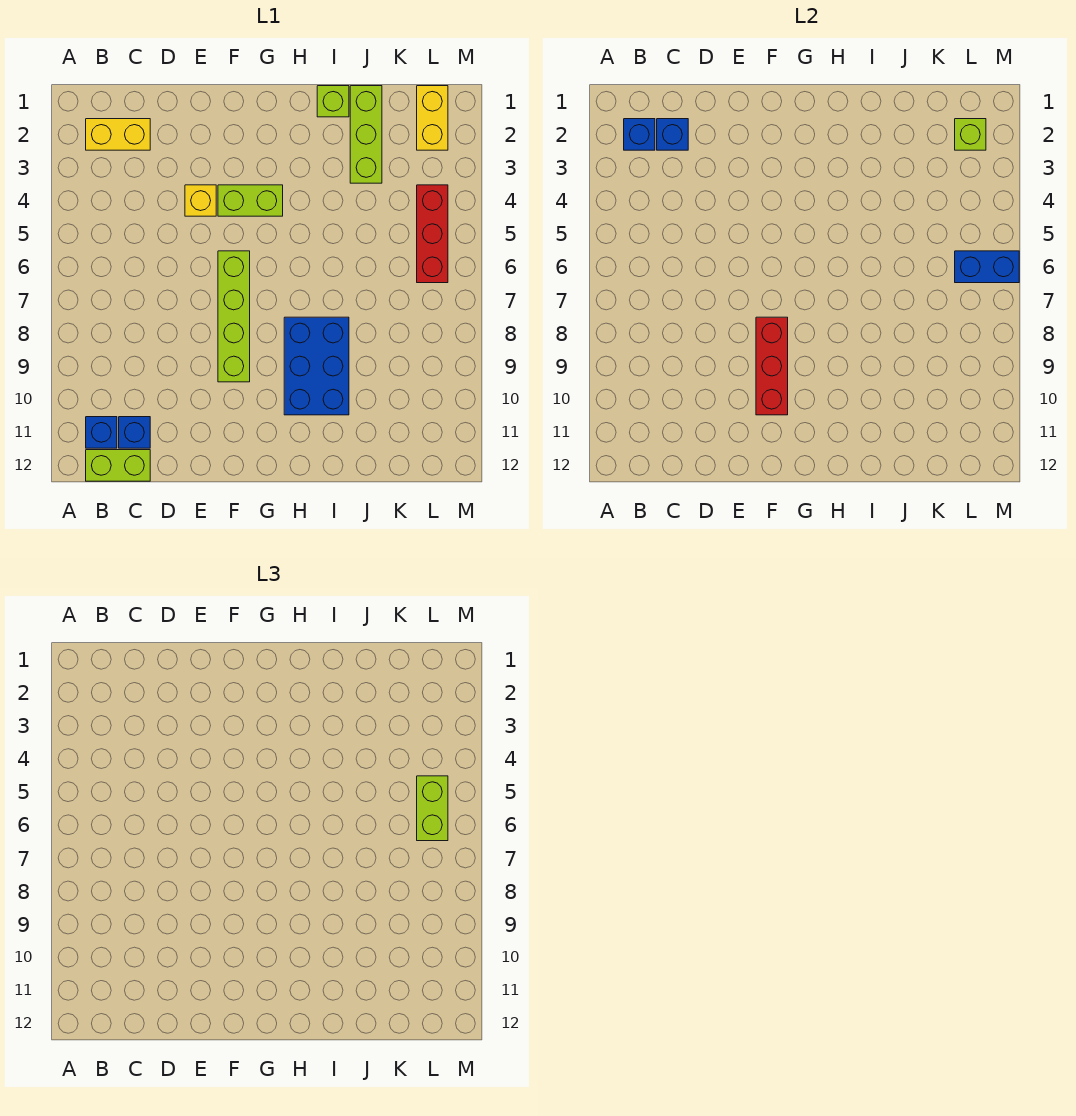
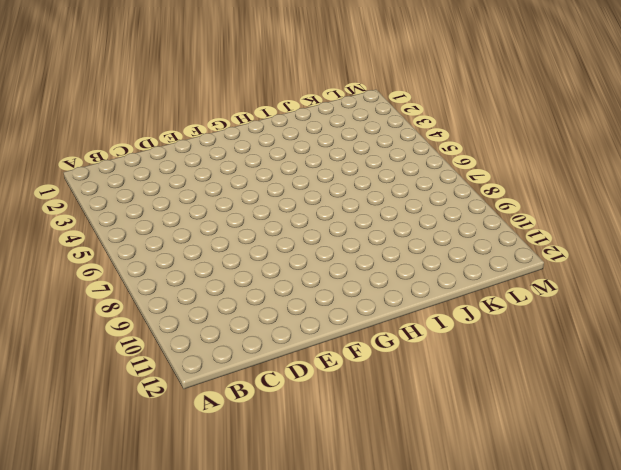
none -> yellow 1x2 brick [86,119,150,150]
none -> blue 1x1 brick [86,417,117,448]
none -> lime 1x2 brick [86,450,150,481]

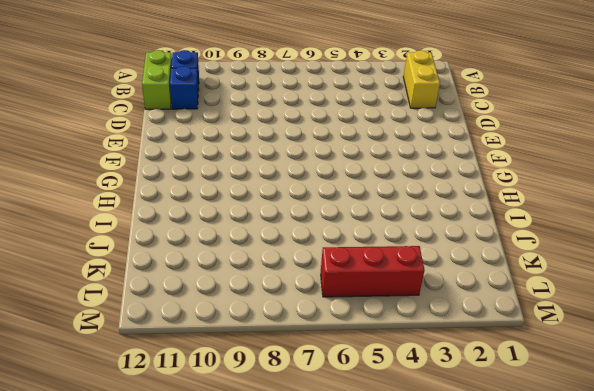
none -> yellow 1x1 brick [185,185,216,216]
none -> lime 1x2 brick [218,185,283,216]
none -> lime 1x4 brick [218,251,250,382]

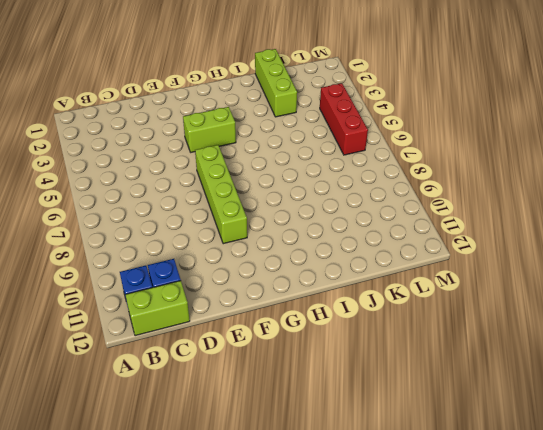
none -> yellow 1x2 brick [86,119,150,150]
none -> yellow 1x1 brick [185,185,216,216]
none -> blue 2x3 brick [284,317,349,415]

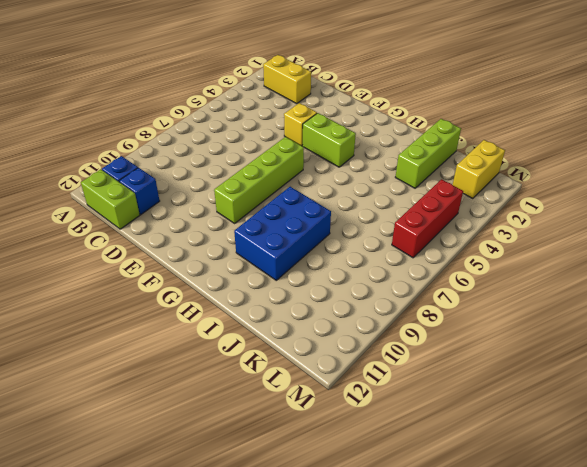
none -> lime 1x1 brick [317,86,349,117]
none -> blue 1x1 brick [624,119,655,150]
none -> blue 1x1 brick [657,119,688,150]

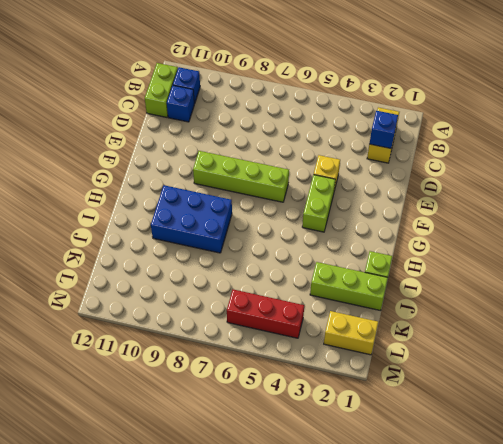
none -> blue 1x1 brick [624,119,655,150]
none -> red 1x3 brick [756,317,788,415]
none -> lime 1x1 brick [955,119,986,150]

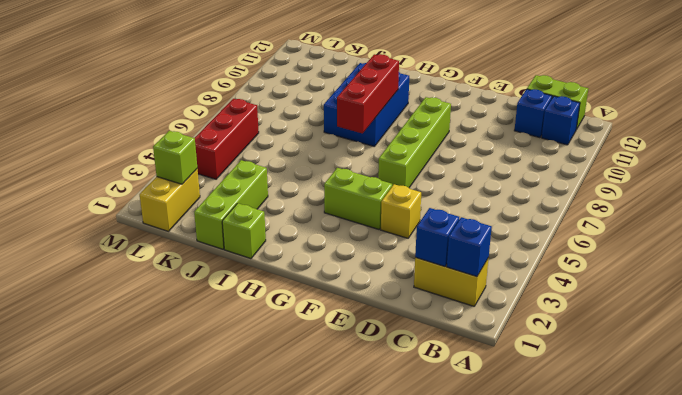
red 1x3 brick [337,54,399,133] -> red 1x3 brick moved to [756,317,788,415]
none -> blue 1x2 brick [955,251,1019,283]
none -> lime 1x2 brick [417,776,448,841]

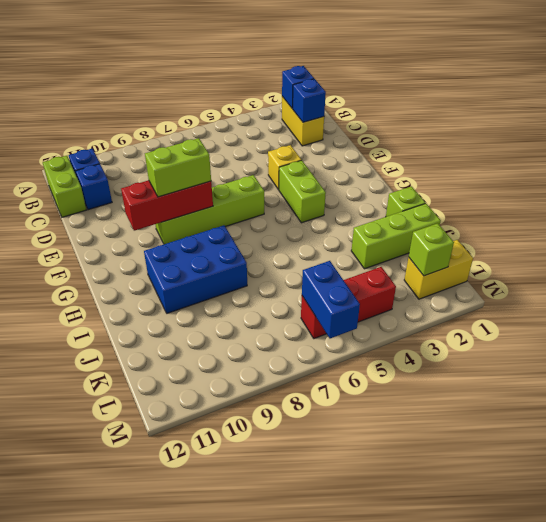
lime 1x2 brick [145,138,211,197] -> lime 1x2 brick moved to [417,776,448,841]

